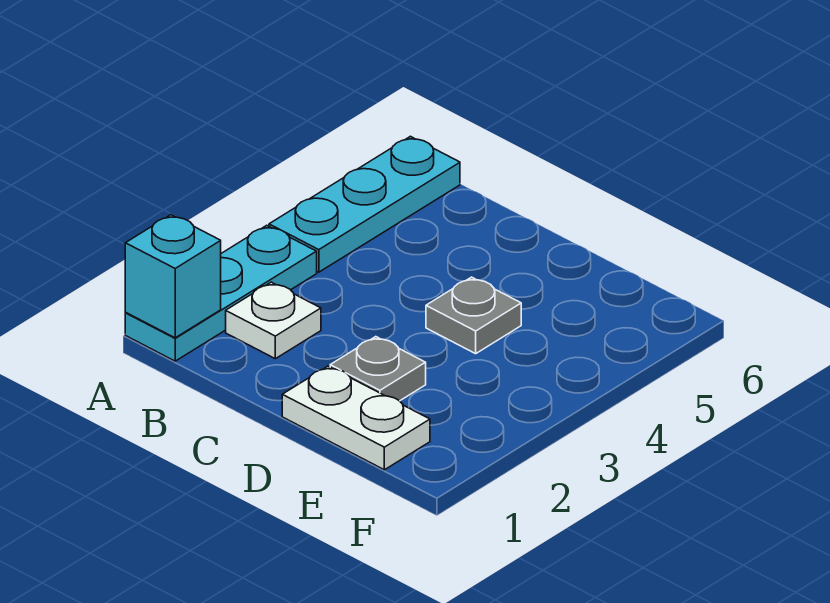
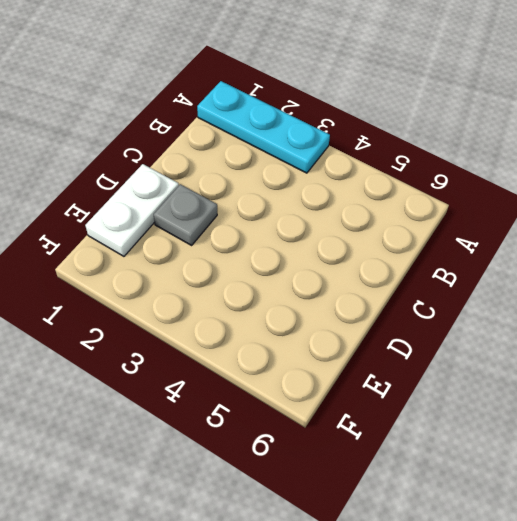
none -> cyan 1x3 plate [269,136,460,272]
none -> white 1x1 plate [226,282,321,359]

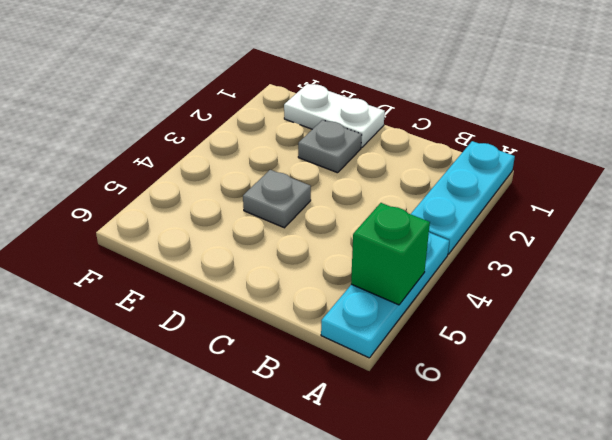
green 1x1 brick [351,203,430,305] -> none
none -> white 1x1 plate [226,282,321,359]
none -> cyan 1x1 brick [125,215,221,338]

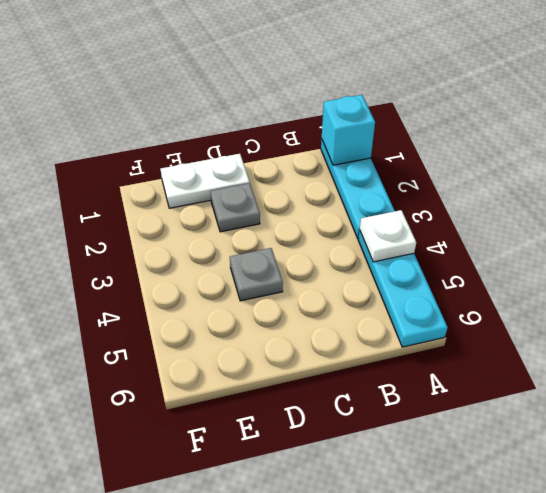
white 1x1 plate [360,210,416,262] -> white 1x1 plate moved to [226,282,321,359]

